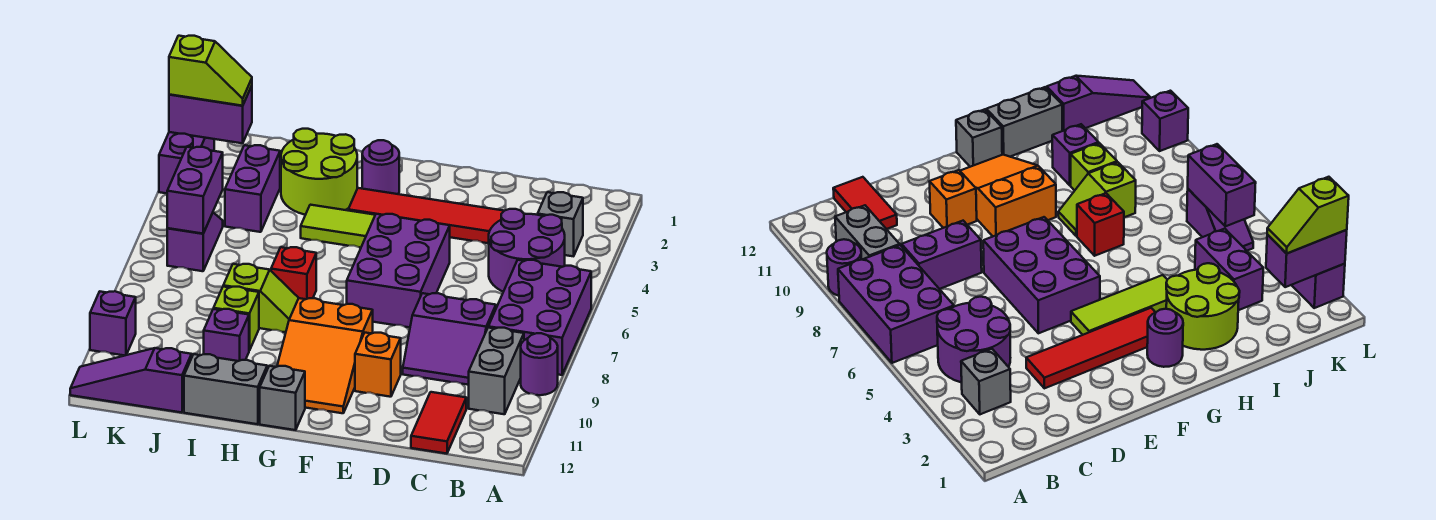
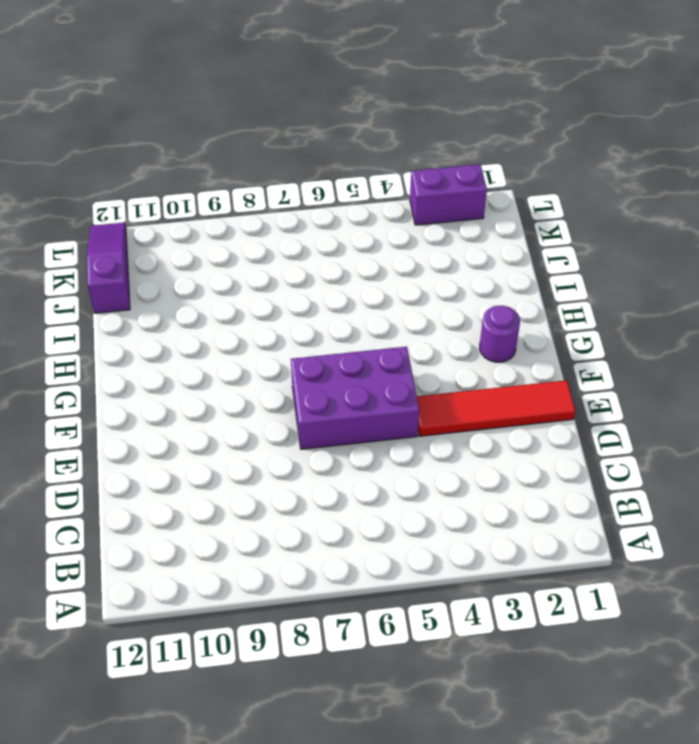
red 1x4 tile [417,380,575,436] -> red 1x4 tile turned to [348,188,504,243]
none -> purple 2x3 brick [488,260,591,375]
none -> purple 1x1 round brick [521,333,558,395]
none -> grey 1x1 brick [537,192,583,256]

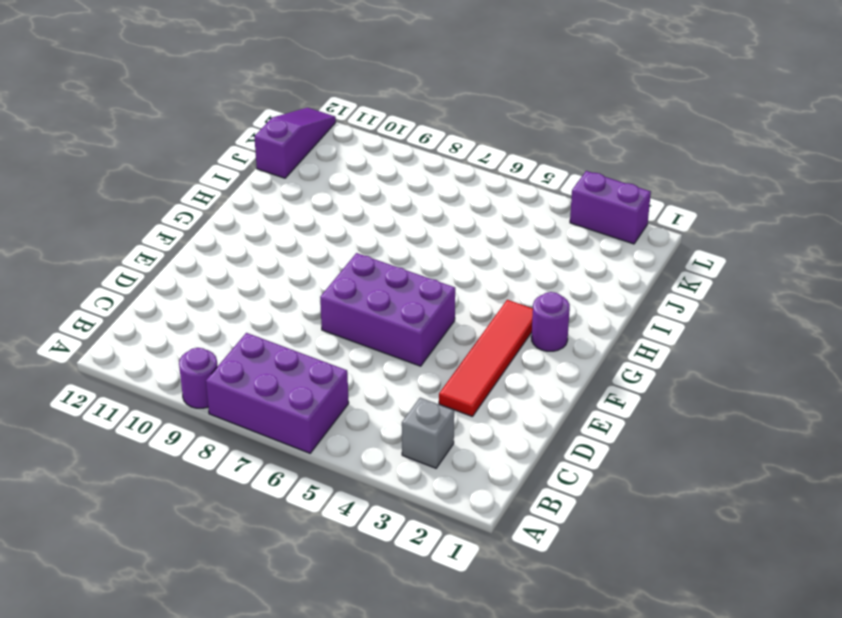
none -> purple 2x2 round brick [489,209,565,292]
none -> grey 1x2 brick [469,328,524,414]
none -> purple 2x2 slope [403,293,496,385]

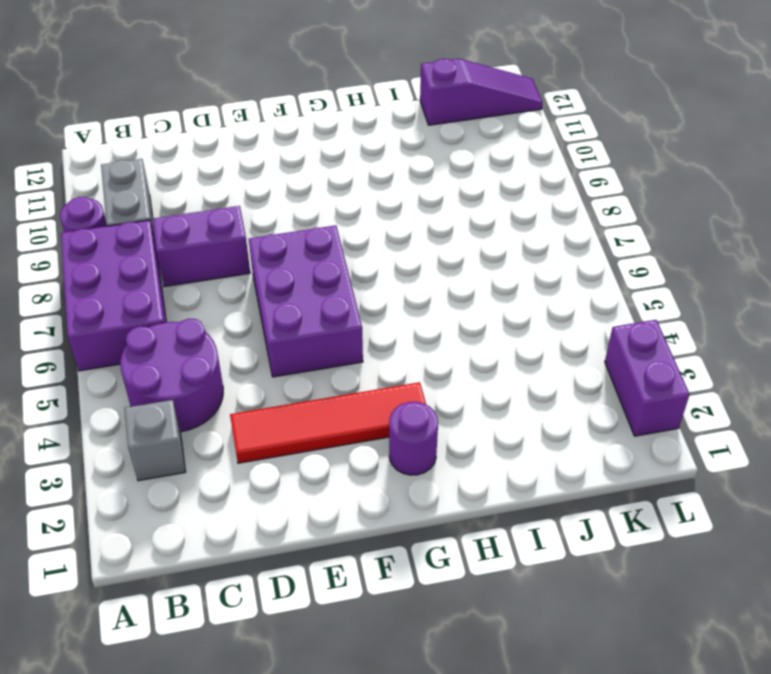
none -> red 1x2 tile [411,392,466,454]
none -> orange 1x1 brick [355,333,401,397]
none -> lime 1x3 tile [301,205,375,248]

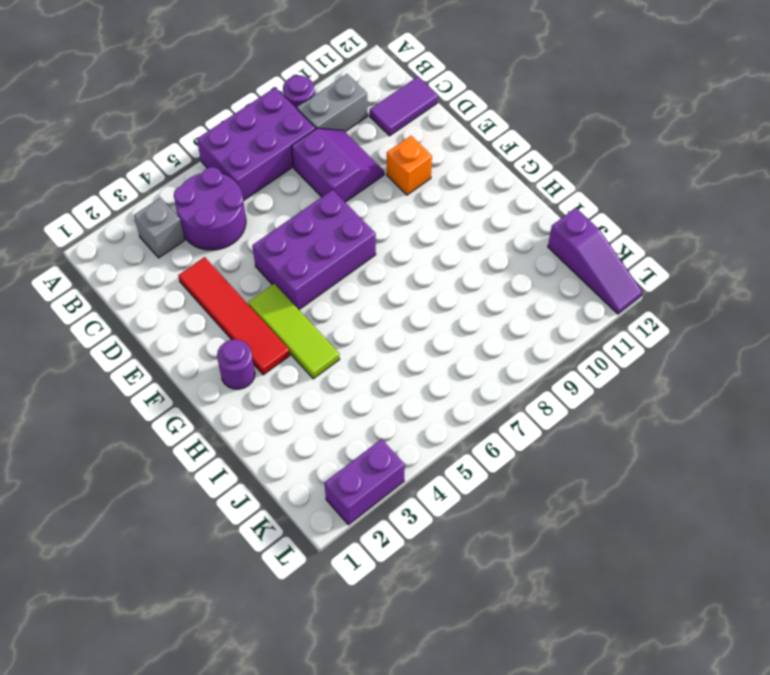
purple 1x2 tile [370,77,438,136] -> red 1x2 tile [411,392,466,454]
none -> orange 2x3 slope [277,298,373,413]
none -> grey 1x1 brick [260,366,305,430]
none -> lime 2x2 round brick [281,129,357,215]

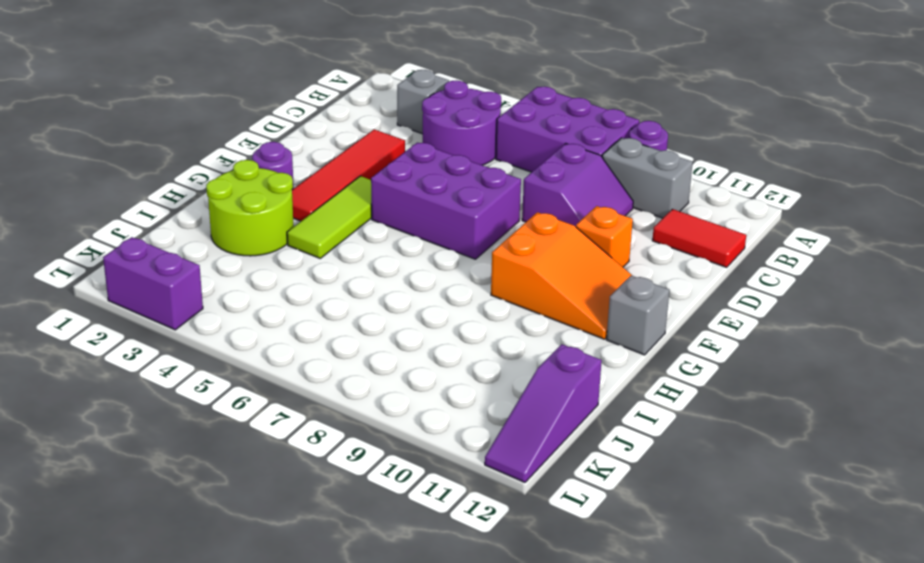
none -> red 1x1 brick [271,247,316,299]
none -> lime 1x2 slope [223,264,299,332]
none -> grey 1x2 brick [184,354,267,424]

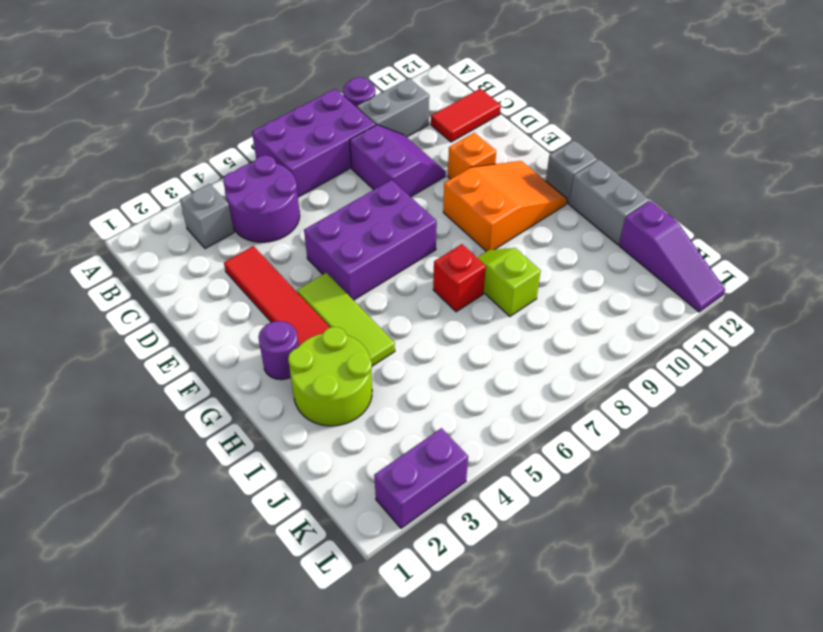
none -> lime 1x1 brick [214,287,259,351]
none -> purple 1x1 brick [204,309,249,361]
none -> purple 1x2 brick [225,145,280,232]

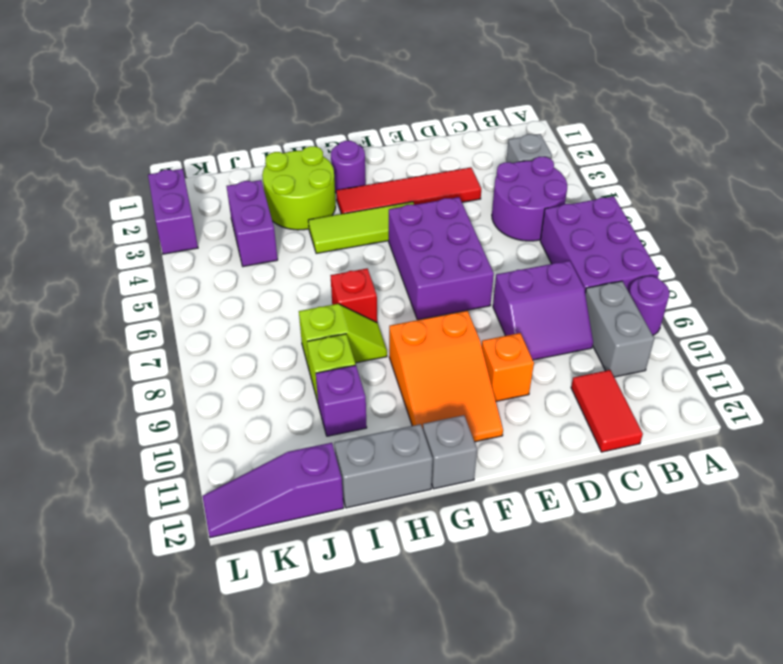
none -> purple 1x2 slope [167,213,223,271]
none -> purple 1x1 brick [90,291,136,356]
none -> purple 1x2 brick [169,86,252,143]

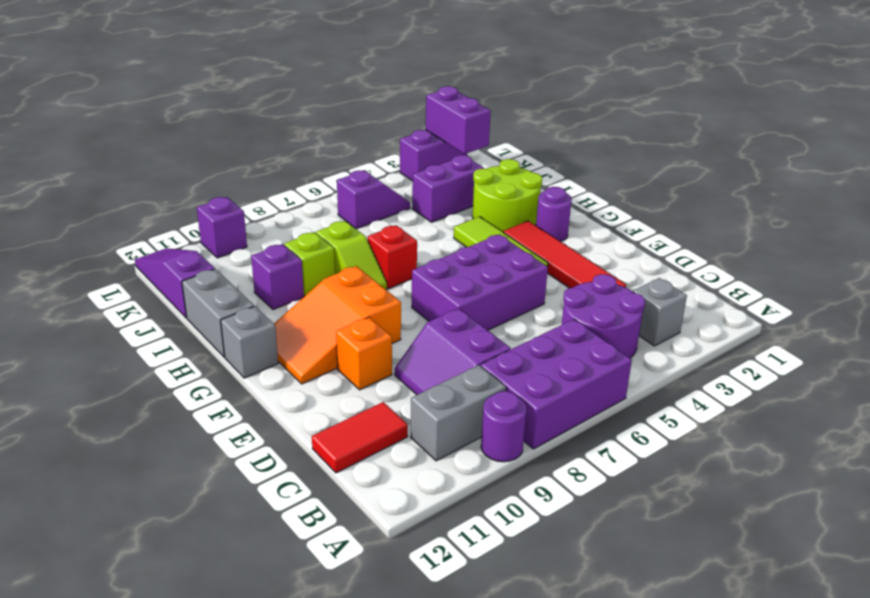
none -> purple 1x2 brick [167,147,223,234]
none -> lime 1x2 slope [169,36,252,106]

